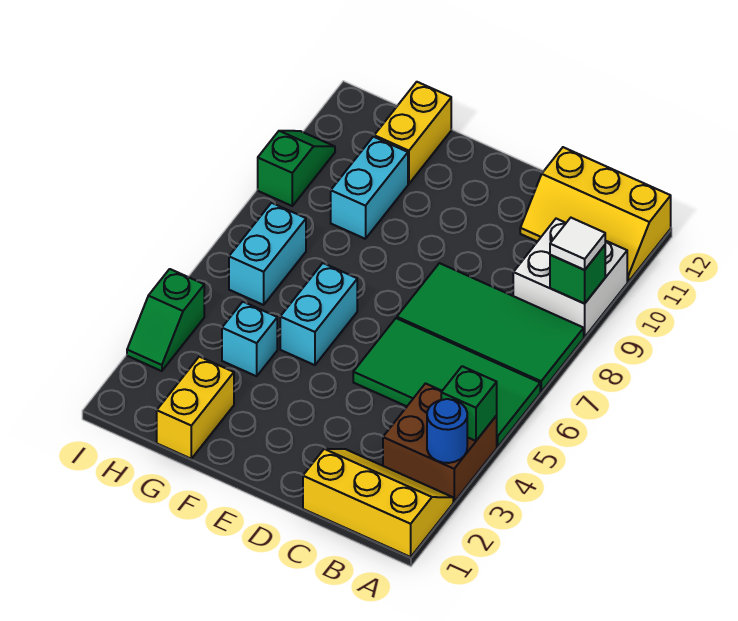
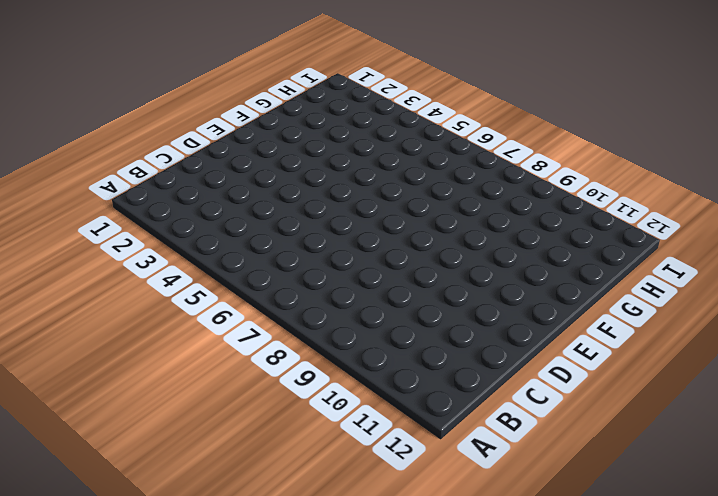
none -> yellow 2x3 slope [303,449,453,557]
none -> brown 2x2 brick [383,384,497,502]
none -> green 2x4 tile [353,318,540,447]

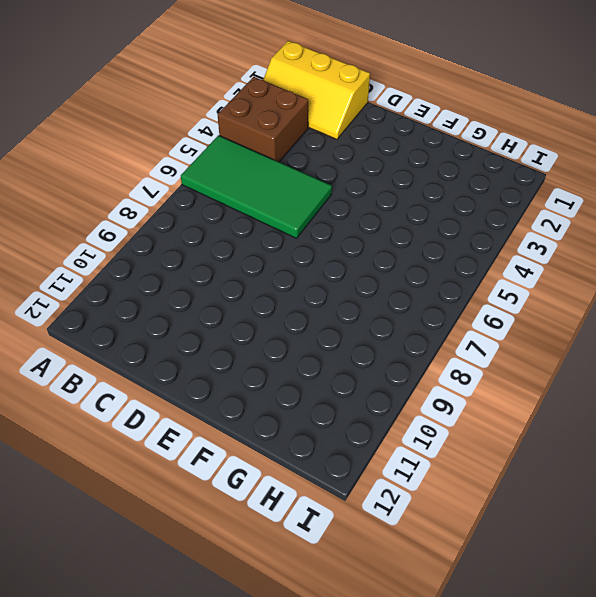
none -> green 2x4 tile [397,263,584,392]
none -> white 2x2 brick [513,219,627,337]
none -> yellow 2x3 slope [520,147,671,282]

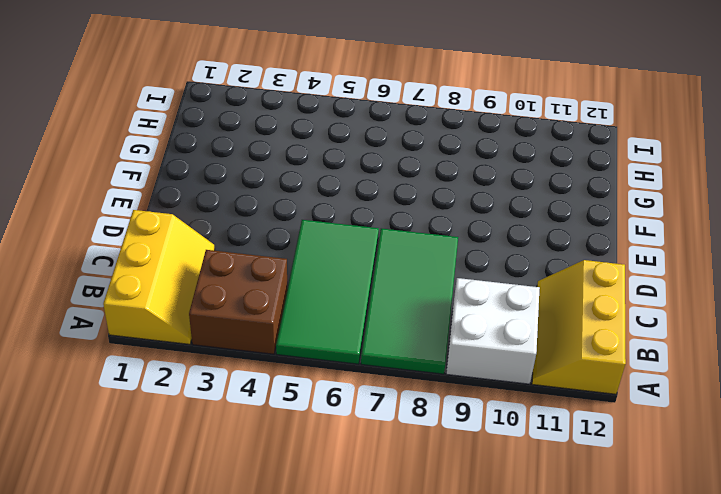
none -> cyan 1x2 brick [280,263,357,365]
none -> yellow 1x2 brick [157,357,234,459]
none -> cyan 1x1 brick [222,302,277,376]

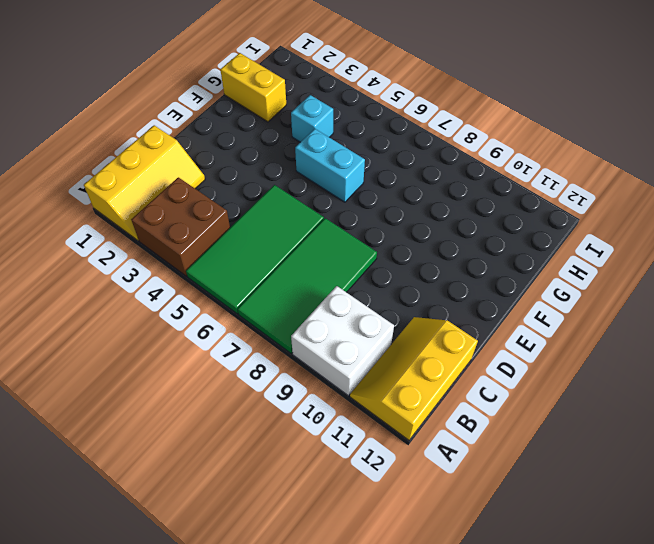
none -> cyan 1x2 brick [331,137,408,239]
none -> yellow 1x2 brick [374,82,451,184]
none -> cyan 1x2 brick [229,203,306,305]

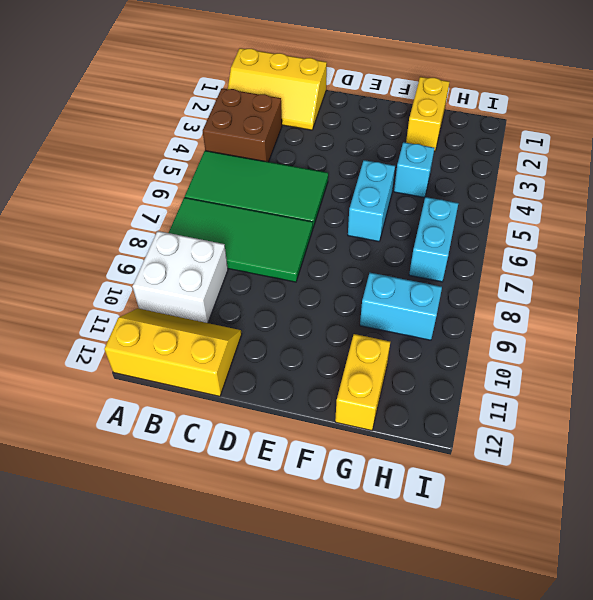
cyan 1x2 brick [360,273,442,340] -> cyan 1x2 brick turned to [331,137,408,239]
none -> green 1x2 slope [127,269,204,371]
none -> green 1x2 slope [258,131,335,206]
none -> blue 1x1 round brick [427,399,467,463]

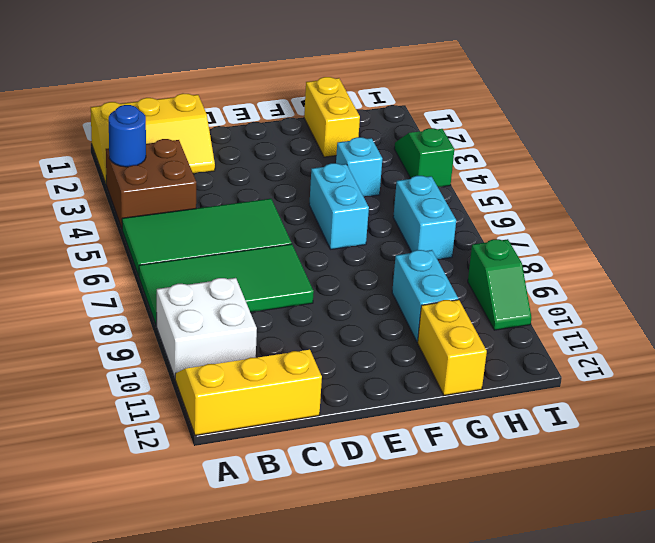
none -> green 1x1 brick [441,366,497,441]
none -> green 1x1 brick [550,245,605,304]
none -> white 1x1 tile [550,218,605,270]

